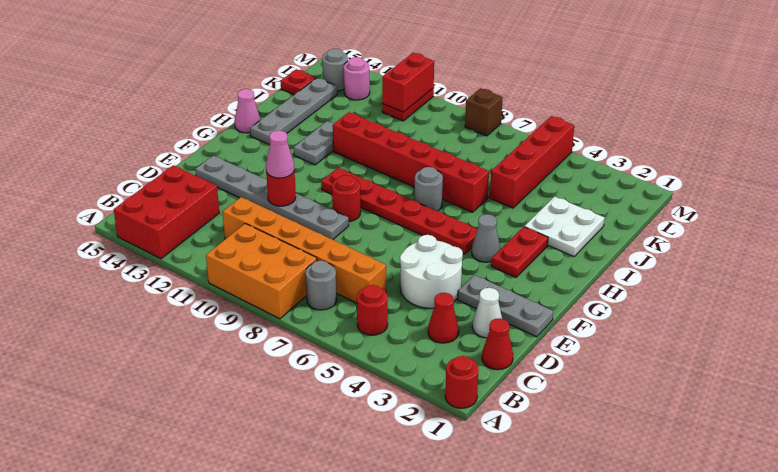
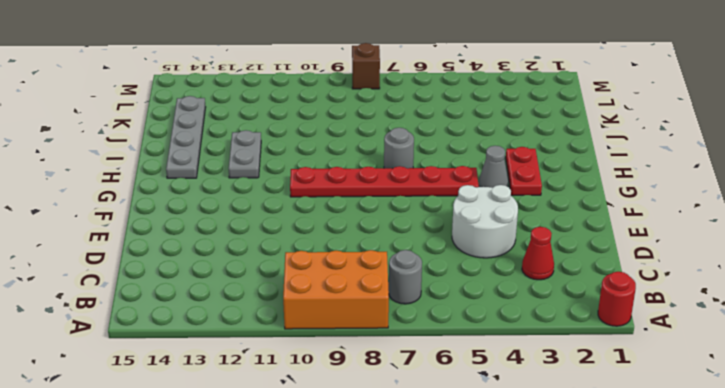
none -> red 2x3 brick [114,165,219,259]
none -> red 1x1 round brick [357,285,388,335]
none -> red 1x1 cone [482,318,513,370]
none -> orange 1x6 brick [223,197,386,303]

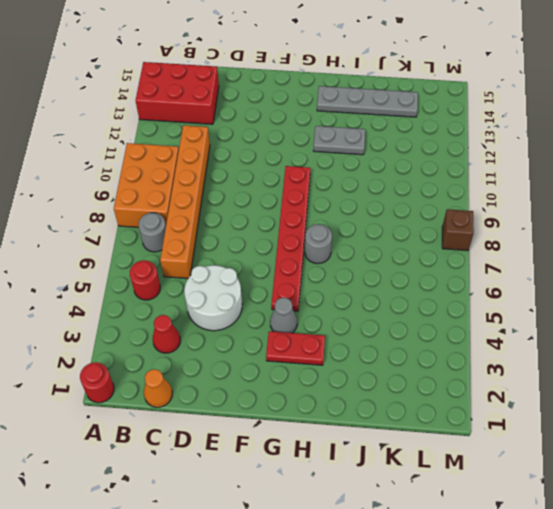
orange 1x1 cone [144,369,172,407] -> red 1x1 cone [482,318,513,370]
none -> white 1x1 cone [472,288,502,338]
none -> grey 1x3 plate [458,275,553,337]
none -> grey 1x6 plate [195,156,349,240]
none -> red 1x1 round brick [332,175,361,222]

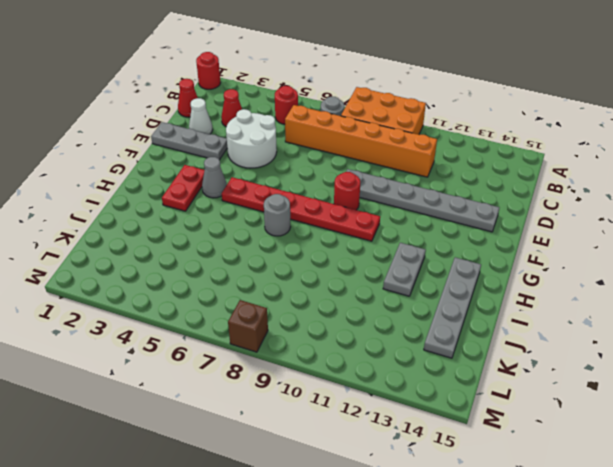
none -> red 2x3 brick [114,165,219,259]
none -> pink 1x1 cone [235,89,261,133]
none -> white 2x2 plate [524,197,605,257]
none -> red 1x6 brick [333,112,489,212]

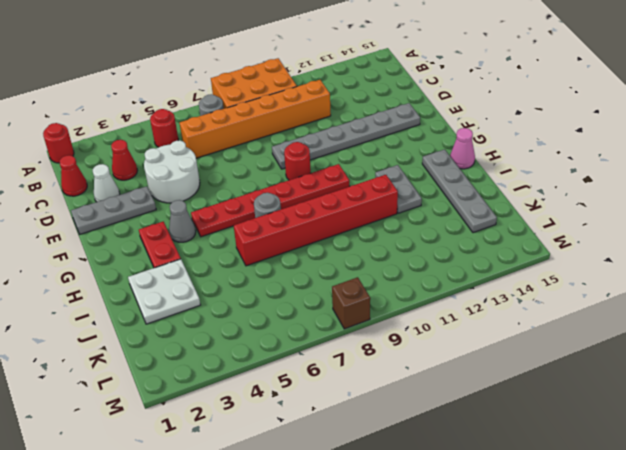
none -> red 2x3 brick [114,165,219,259]
none -> red 1x4 brick [490,116,574,208]
none -> red 1x1 plate [281,69,316,95]
none -> red 1x2 plate [382,88,434,121]

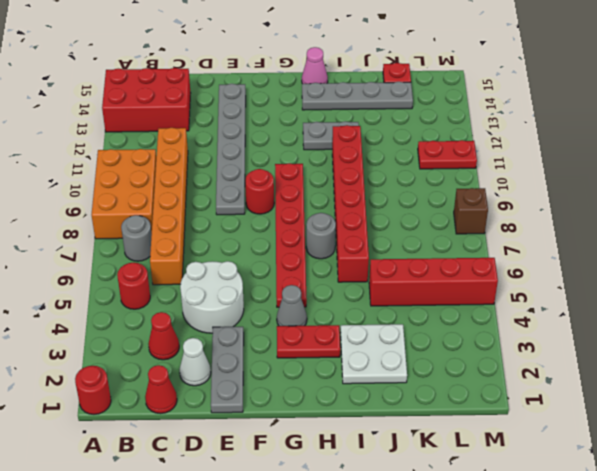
none -> pink 1x1 round brick [344,57,370,100]
none -> grey 1x1 round brick [322,49,348,91]
none -> red 1x1 round brick [266,170,296,206]
none -> red 1x2 brick [382,53,434,112]

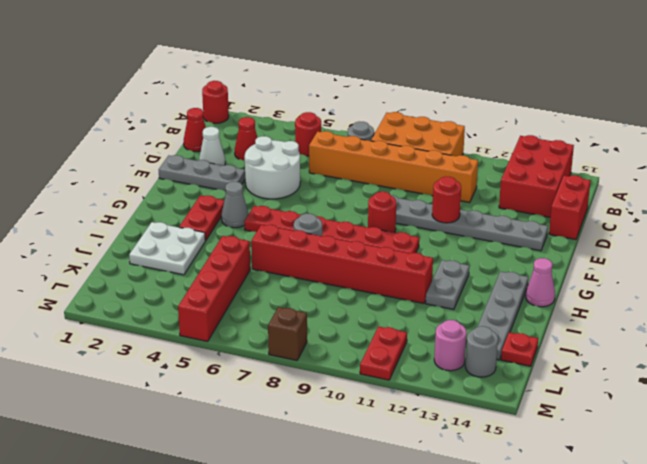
red 1x2 brick [549,175,591,239] -> red 1x2 brick moved to [382,53,434,112]
none -> pink 1x1 cone [266,130,294,178]

